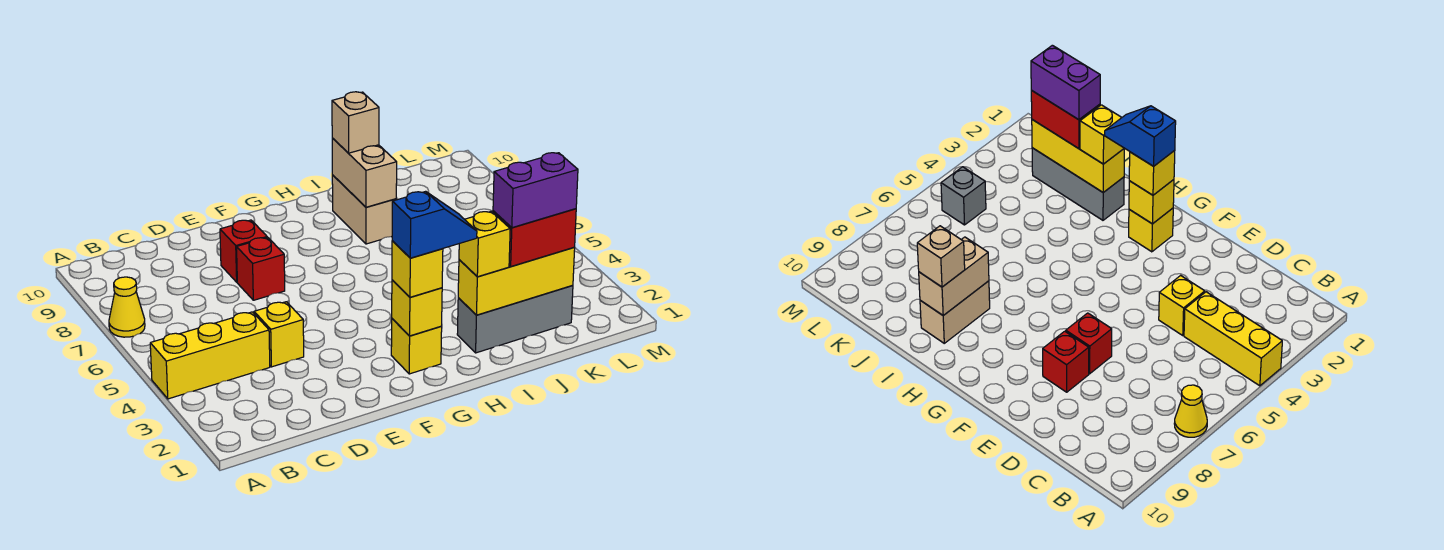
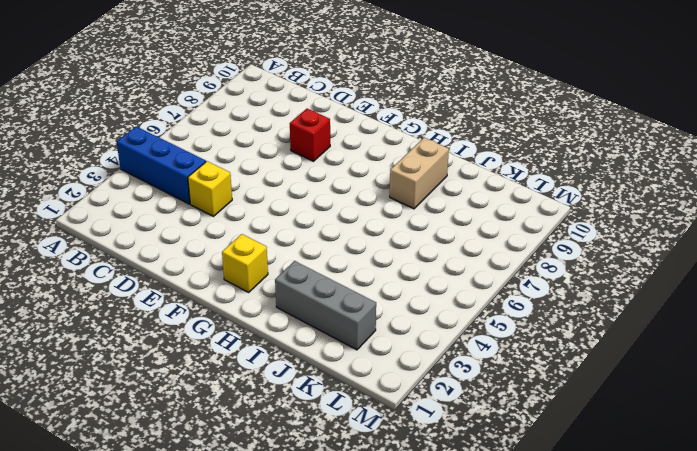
blue 1x3 brick [117,127,206,204] -> yellow 1x3 brick [150,312,270,399]
none -> yellow 1x1 cone [109,277,145,337]
none -> red 1x1 brick [237,237,285,300]
none -> grey 1x1 brick [941,167,986,225]

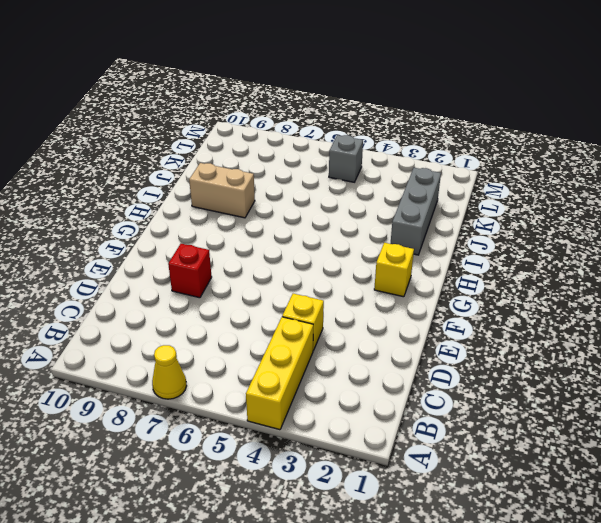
none -> red 1x1 brick [237,237,285,300]
none -> yellow 1x1 brick [392,280,442,336]
none -> yellow 1x3 brick [458,247,575,315]

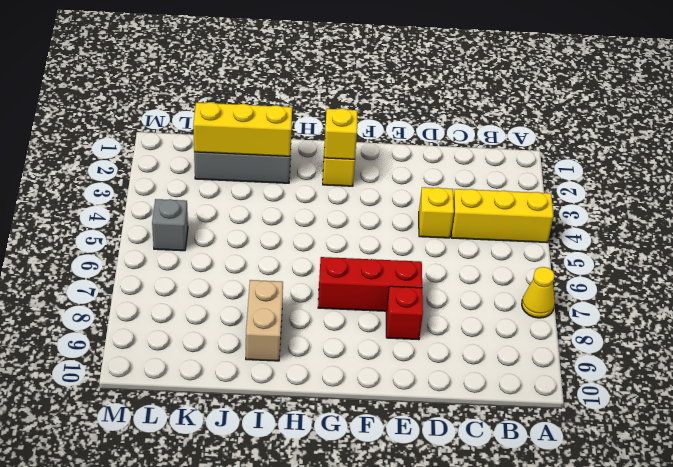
red 1x3 brick [318,257,422,311] -> red 1x1 brick [237,237,285,300]
none -> tan 1x2 brick [332,138,397,207]
none -> yellow 1x1 brick [392,241,443,297]
none -> yellow 1x1 brick [459,211,510,277]

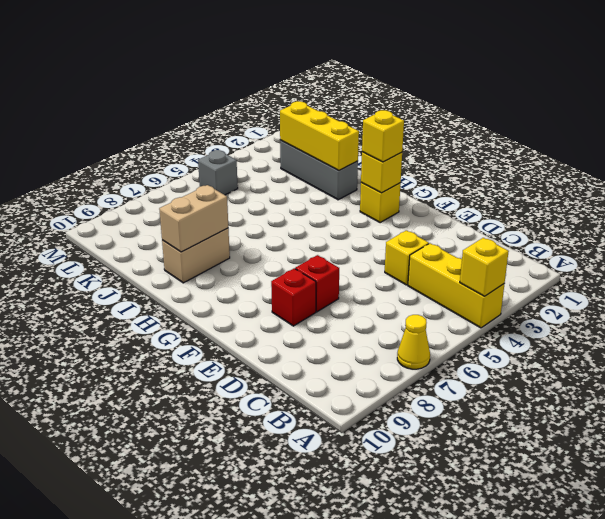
yellow 1x1 brick [460,238,509,296] -> yellow 1x1 brick moved to [459,211,510,277]
none -> tan 1x1 brick [332,92,379,153]
none -> red 1x2 brick [493,209,576,267]
none -> blue 1x2 slope [392,191,477,258]

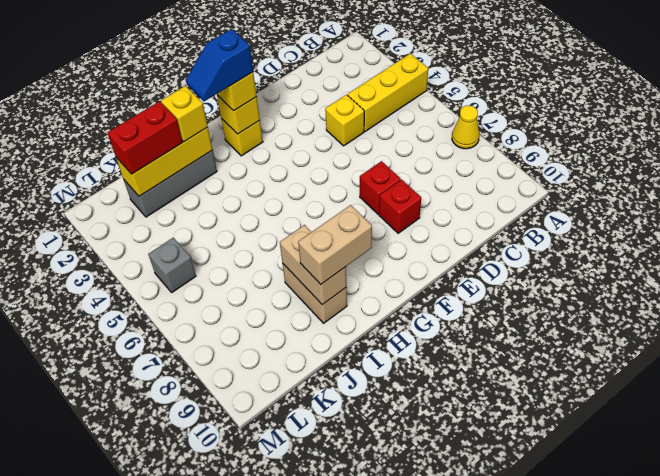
tan 1x2 brick [298,205,372,284] -> tan 1x1 brick [332,92,379,153]
none -> purple 1x2 brick [493,153,578,228]

